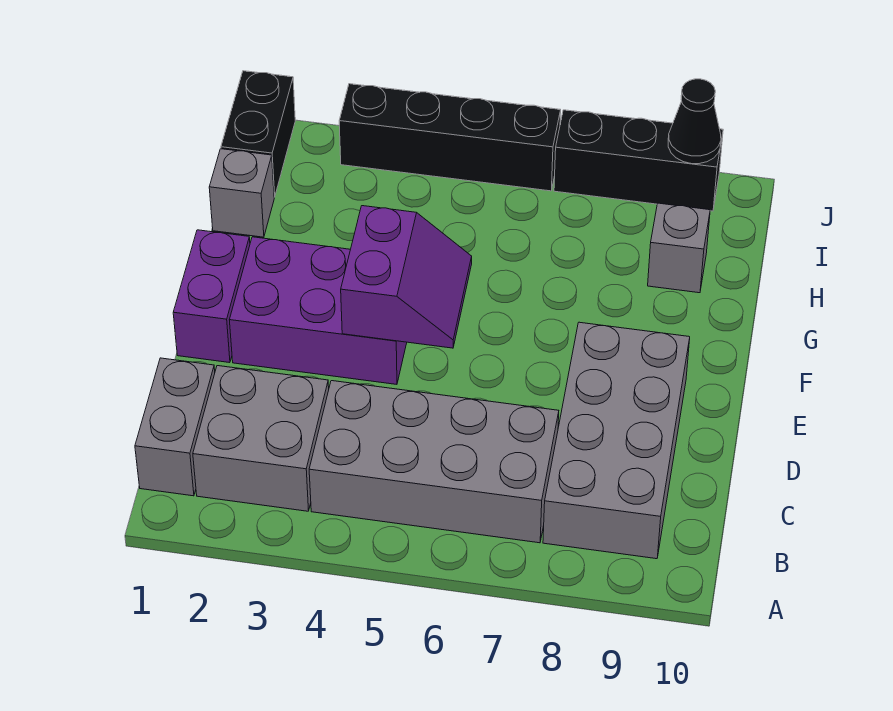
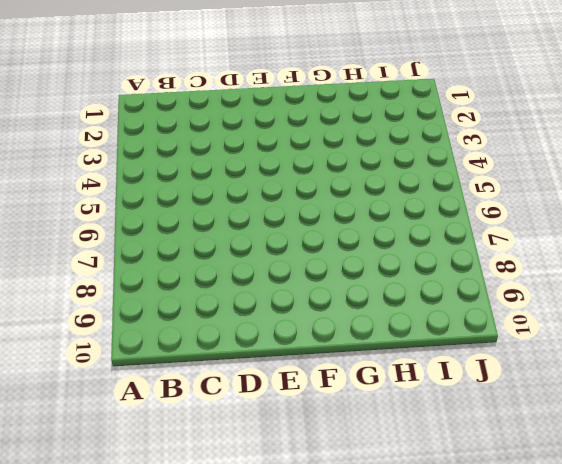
none -> grey 1x2 brick [135,358,215,496]
none -> grey 2x2 brick [193,366,329,511]
none -> grey 2x4 brick [309,381,559,543]

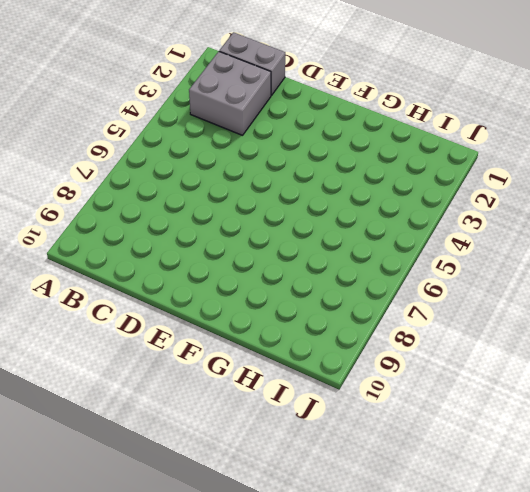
none -> grey 2x4 brick [309,381,559,543]
none -> grey 2x4 brick [543,322,690,559]
none -> purple 1x2 brick [173,230,250,363]

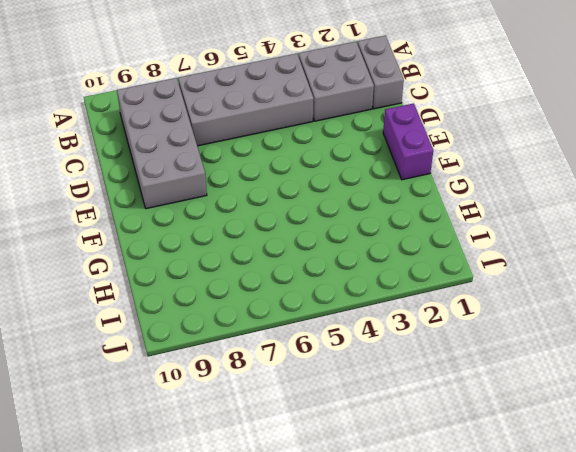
none -> purple 2x3 brick [230,237,407,384]
none -> grey 1x1 brick [209,149,274,237]
none -> grey 1x1 brick [648,203,710,293]

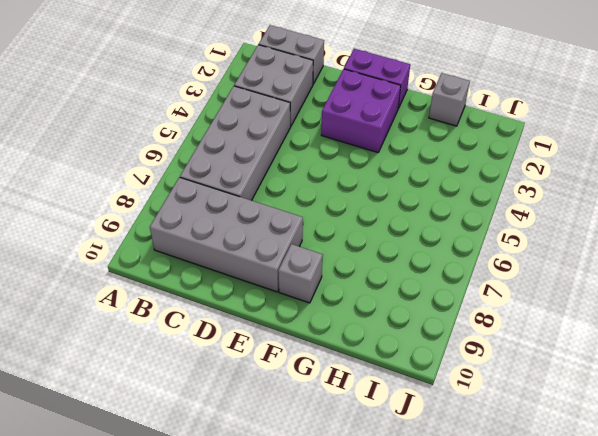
purple 2x2 brick [321,69,401,153] -> purple 2x3 brick [230,237,407,384]
grey 1x1 brick [278,244,323,303] -> grey 1x1 brick moved to [648,203,710,293]
none -> black 1x2 brick [221,71,295,197]
none -> black 1x4 brick [339,84,561,191]
none -> black 1x3 brick [554,110,723,211]

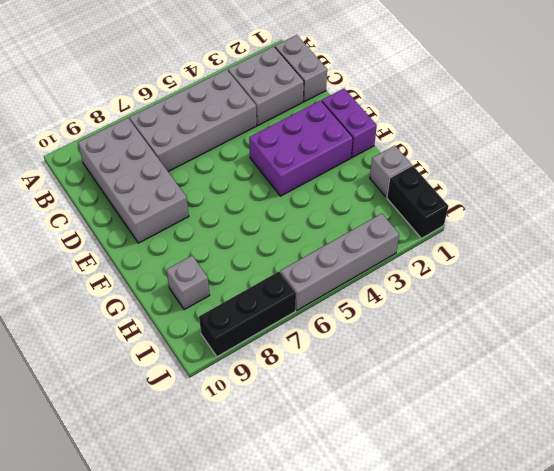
grey 1x4 brick [281,214,399,310] -> black 1x4 brick [339,84,561,191]
none -> purple 2x2 slope [341,206,472,348]
none -> black 1x1 cone [668,79,721,164]

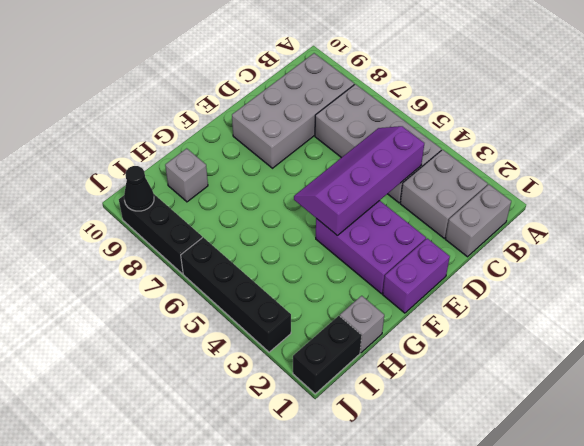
purple 2x4 slope [294,126,424,235] -> purple 2x2 slope [341,206,472,348]

